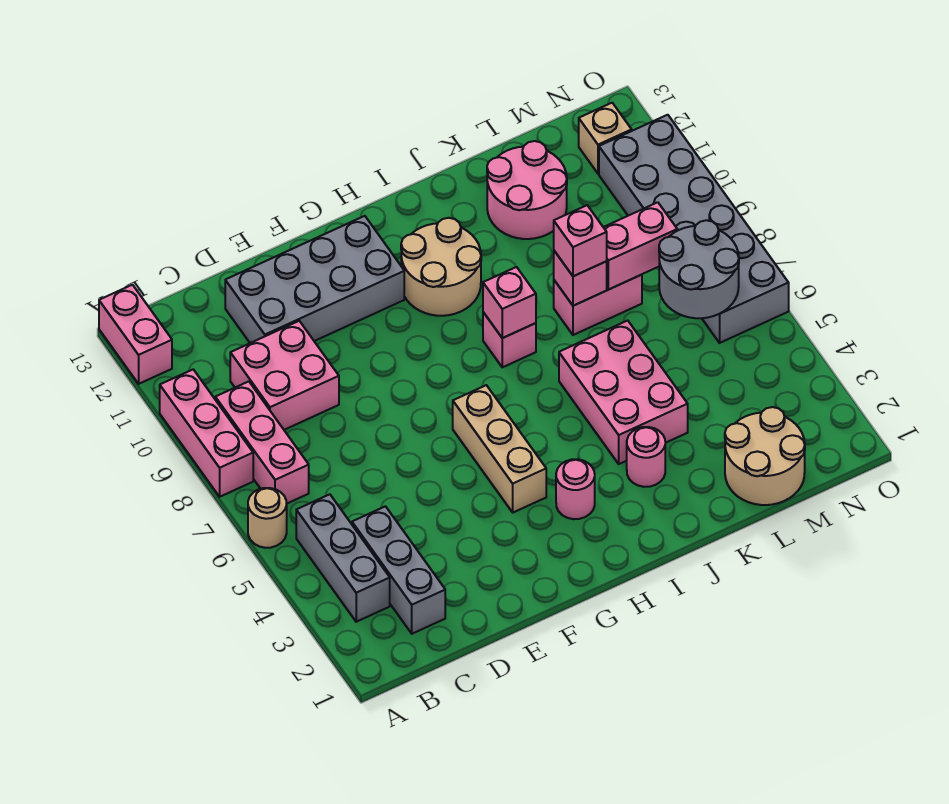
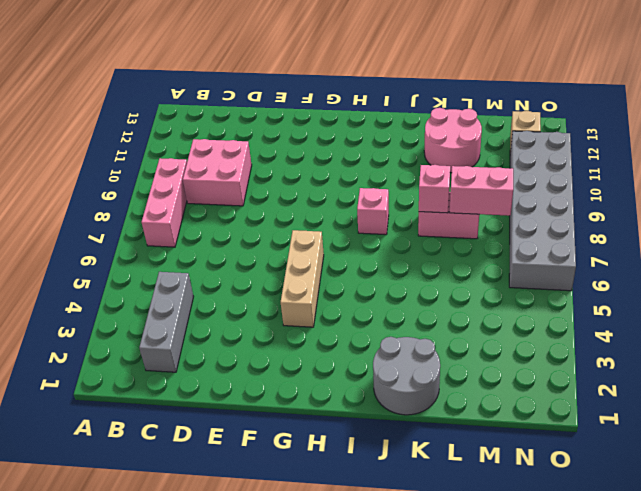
grey 2x2 round brick [373,337,440,415] -> grey 2x2 round brick moved to [659,220,739,318]
none -> tan 1x1 round brick [248,488,287,548]
none -> pink 1x3 brick [160,370,253,497]
none -> pink 1x2 brick [99,285,172,384]

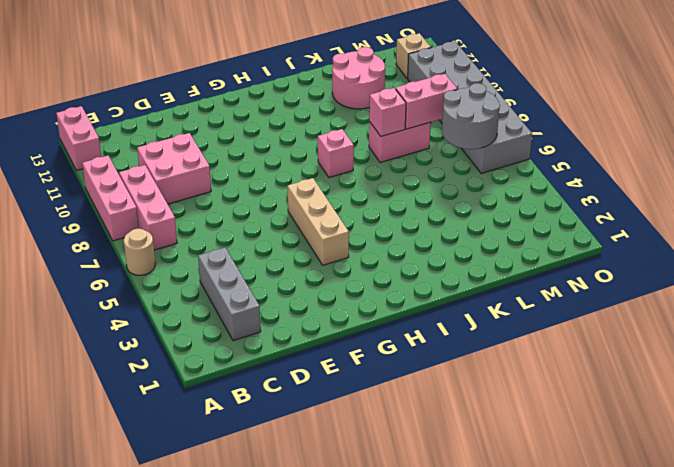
none -> grey 1x3 brick [296,494,390,622]
none -> grey 2x4 brick [225,216,404,343]
none -> pink 1x1 round brick [556,459,595,519]

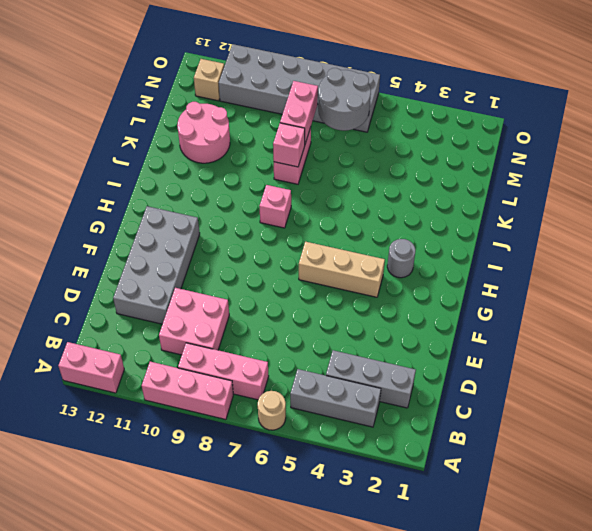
grey 1x1 round brick [387,239,415,278] -> pink 1x1 round brick [556,459,595,519]
none -> tan 2x2 round brick [401,218,481,316]
none -> pink 1x1 round brick [627,427,665,487]
none -> pink 2x3 brick [559,321,688,464]

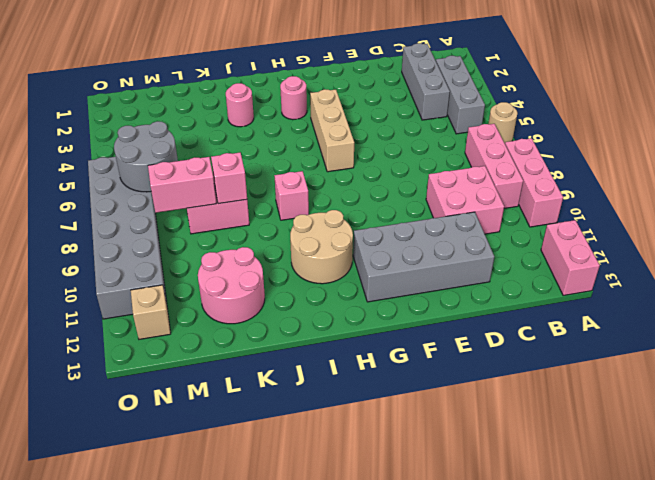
none -> pink 2x3 brick [559,321,688,464]
none -> tan 2x2 round brick [725,407,805,505]
none -> pink 1x1 brick [483,267,536,338]

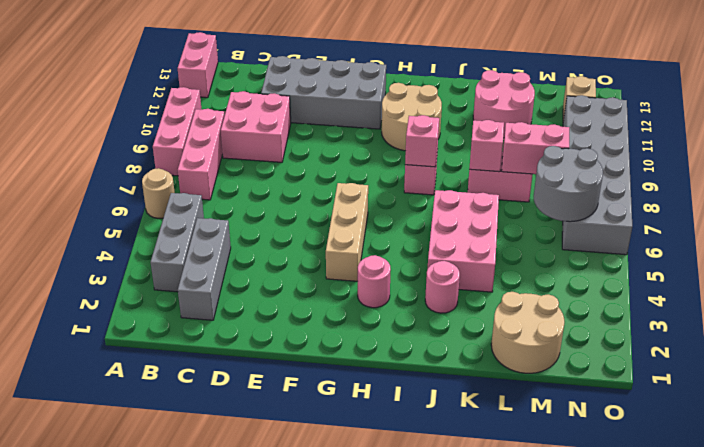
none -> pink 1x1 brick [554,205,607,276]

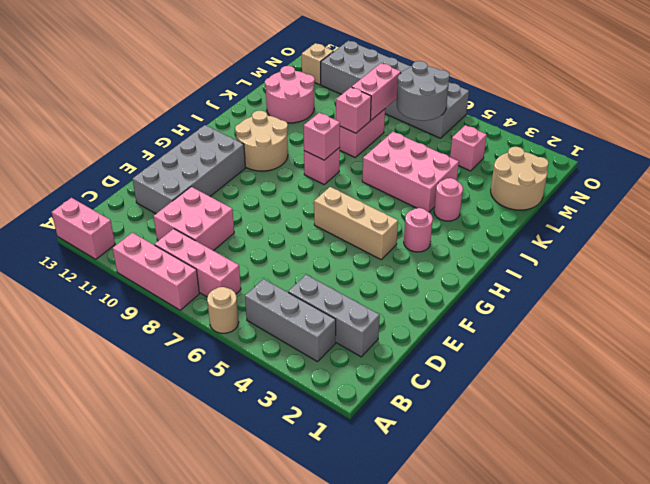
pink 1x1 brick [450,125,487,171] -> pink 1x1 brick moved to [554,205,607,276]

